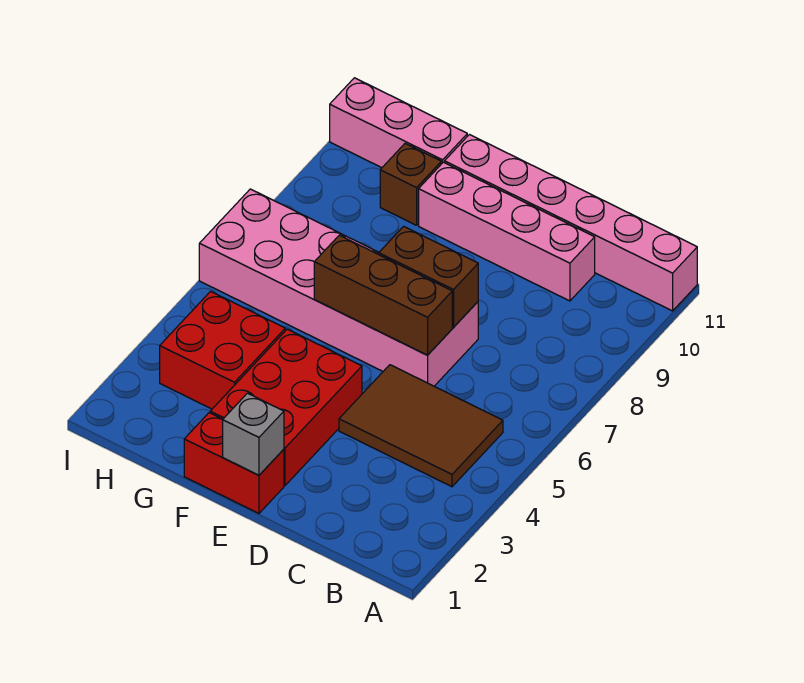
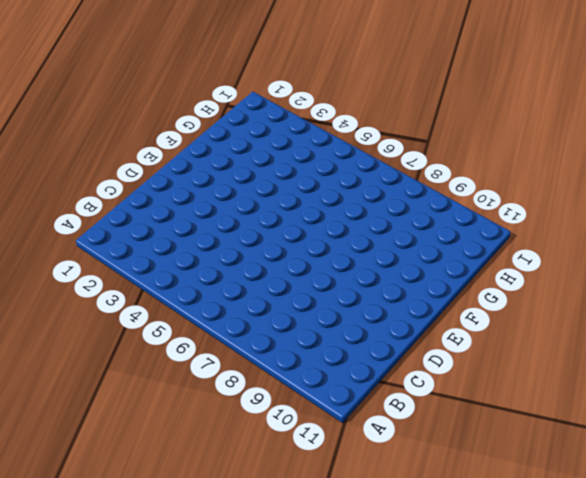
none -> pink 1x6 brick [445,135,697,311]
none -> brown 2x3 tile [339,365,503,487]
none -> pink 1x4 brick [419,162,595,301]

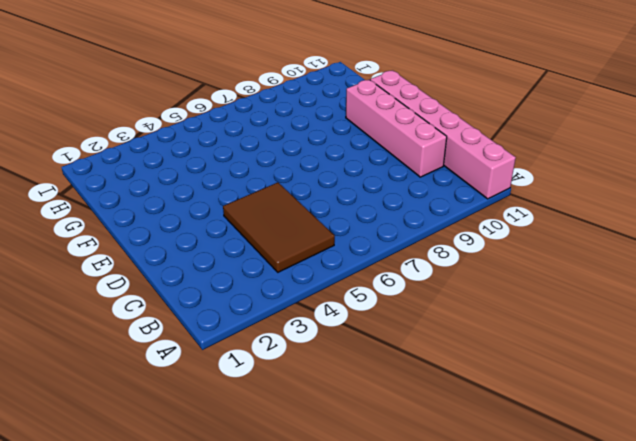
none -> pink 2x6 brick [199,189,478,386]
none -> red 1x2 brick [184,413,284,513]
none -> red 2x3 brick [210,329,362,486]

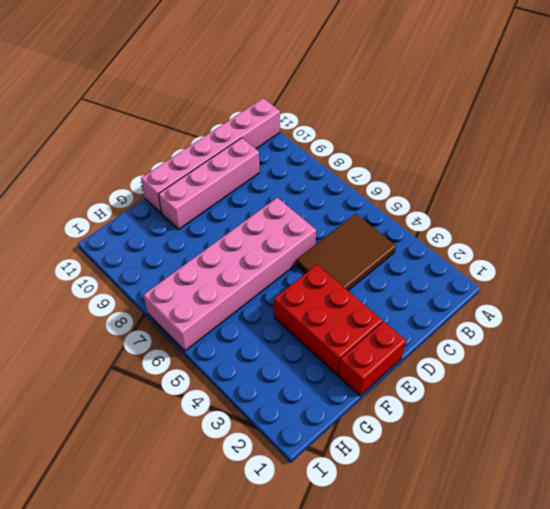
none -> red 2x2 brick [160,291,285,409]
none -> brown 1x1 brick [380,144,441,225]
none -> pink 1x3 brick [330,78,467,168]

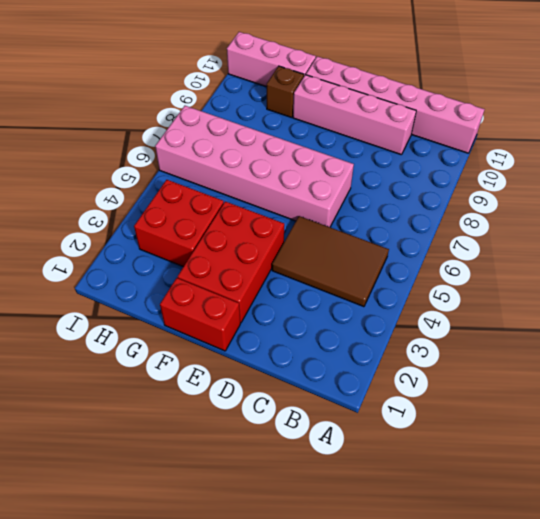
none -> brown 1x3 brick [314,235,452,355]
none -> brown 1x2 brick [379,226,478,327]
none -> grey 1x1 brick [223,393,284,475]

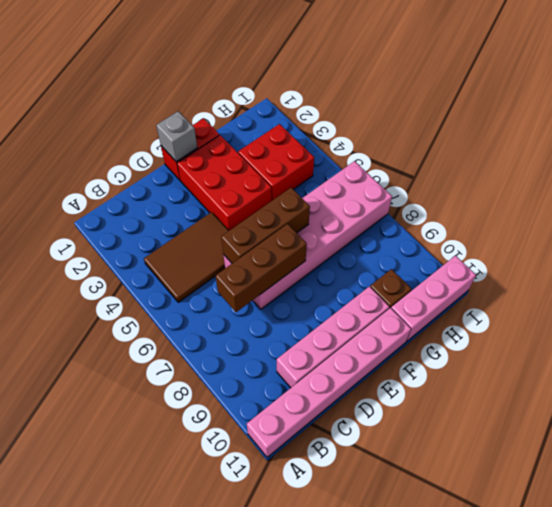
brown 1x3 brick [216,224,307,312] -> brown 1x2 brick [379,226,478,327]

